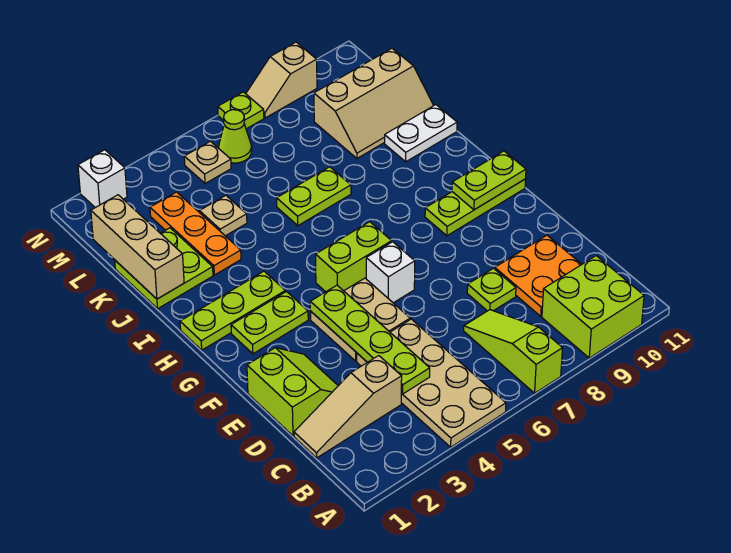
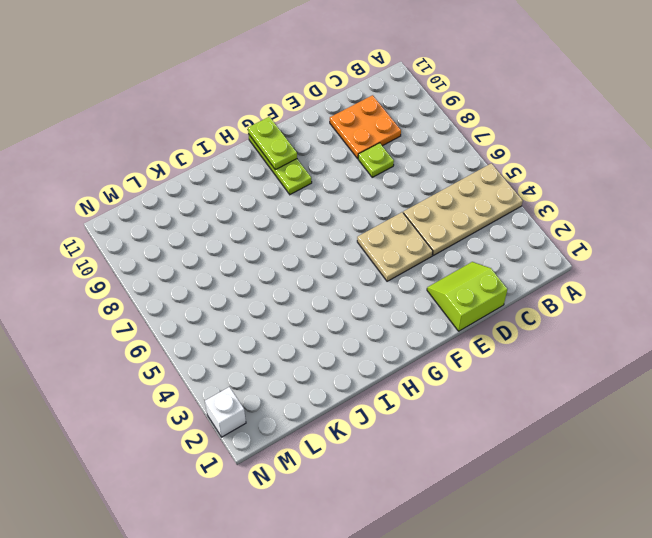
none -> lime 1x3 slope [464,310,562,393]
none -> lime 2x2 brick [542,256,644,358]
none -> tan 1x3 slope [294,356,402,458]

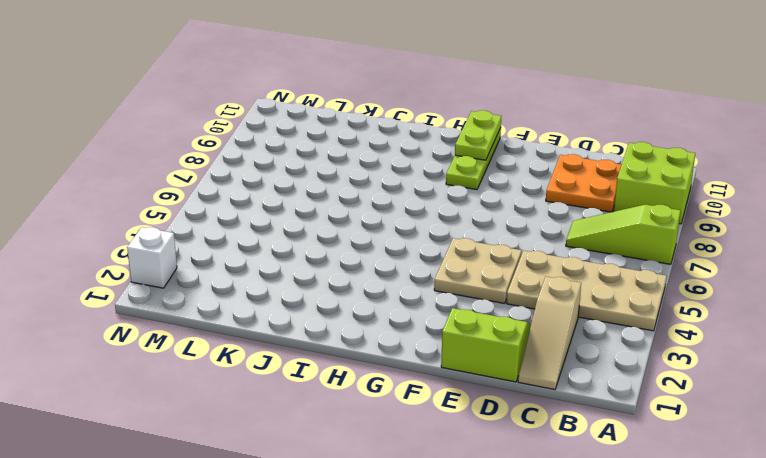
none -> lime 1x1 plate [467,268,516,311]
none -> white 1x1 brick [366,242,415,303]
none -> lime 1x2 plate [231,292,308,354]

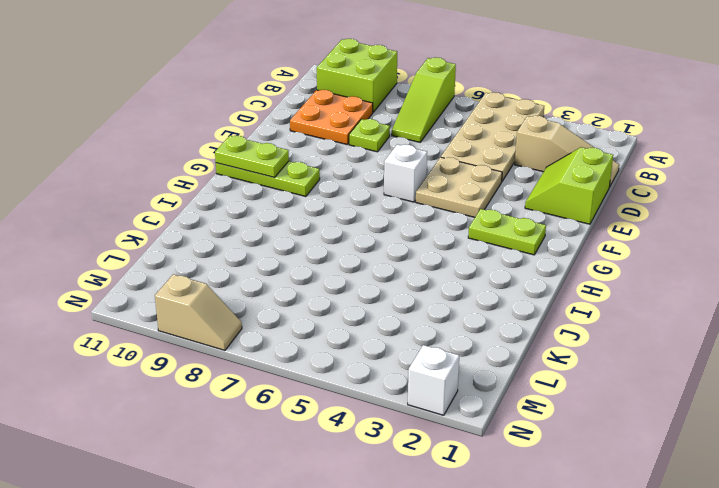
none -> lime 1x2 brick [316,222,392,292]
none -> lime 1x3 plate [180,271,285,350]
none -> lime 2x2 plate [115,228,213,309]

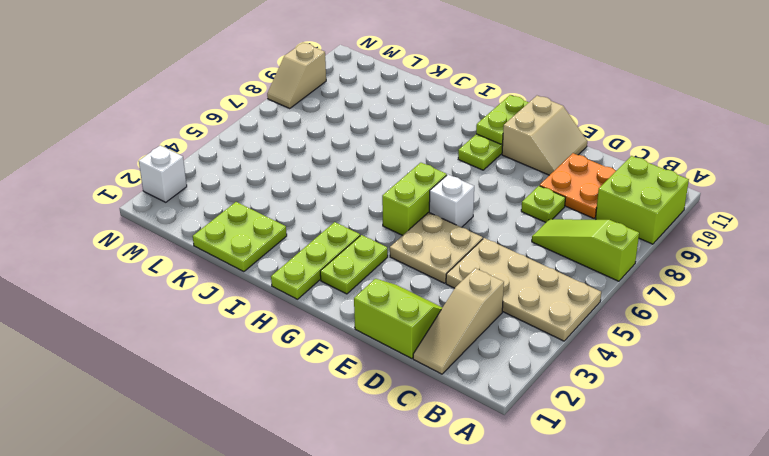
tan 2x2 slope [502,96,587,175] -> none
none -> orange 1x3 plate [150,192,241,275]
none -> lime 1x2 plate [277,167,351,226]
none -> white 1x2 plate [385,105,457,162]

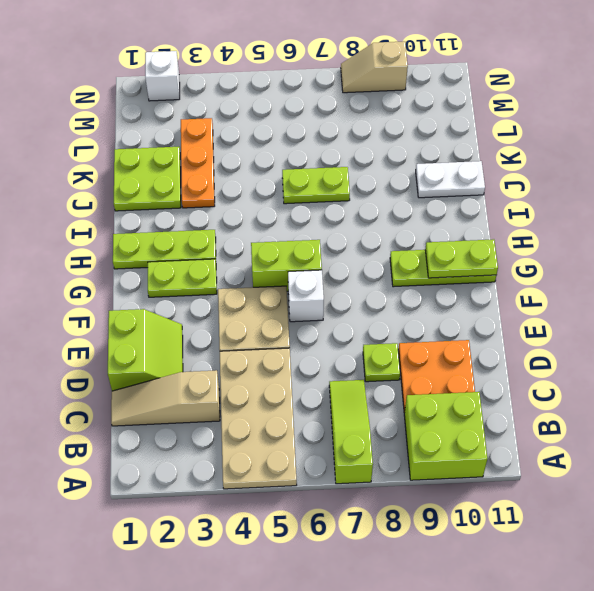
none -> tan 1x1 plate [199,195,247,236]
none -> tan 2x3 slope [314,49,434,158]
none -> tan 1x1 plate [184,141,231,183]

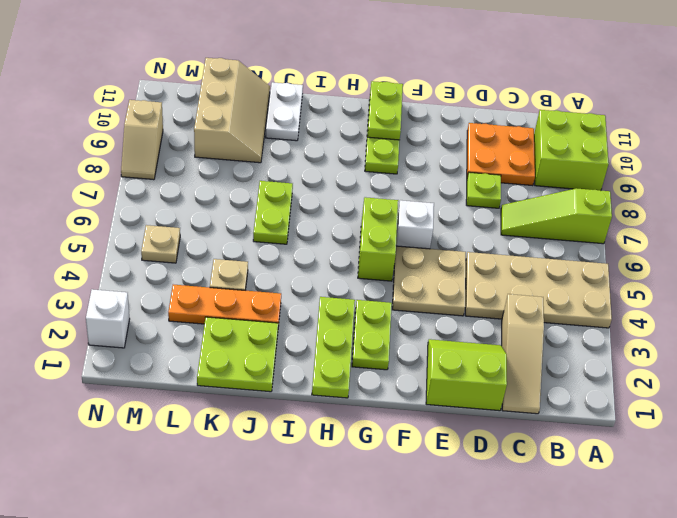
none -> lime 1x1 cone [219,110,252,163]
none -> lime 1x1 plate [218,92,264,129]
none -> lime 1x4 plate [310,285,430,394]

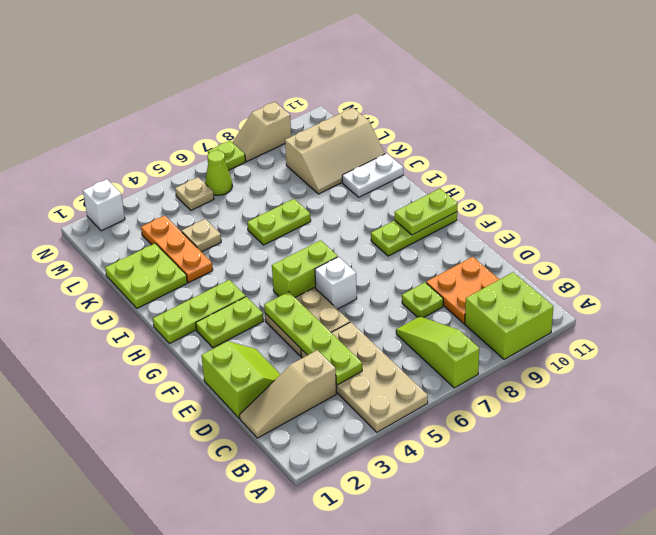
none -> tan 1x3 brick [91,195,184,299]

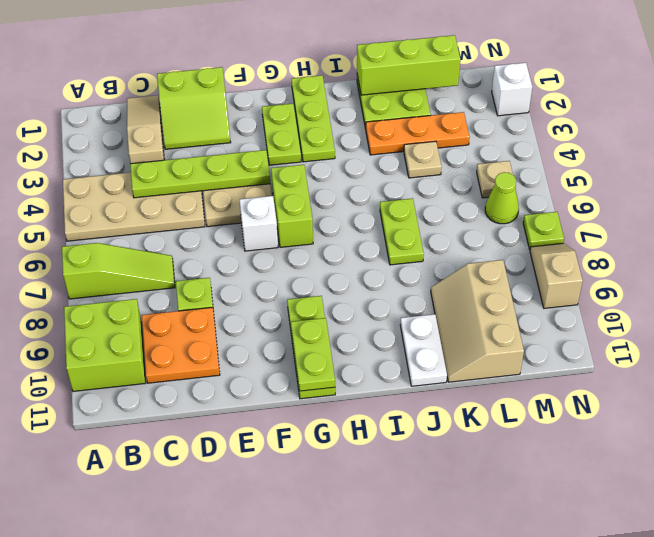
lime 1x3 brick [357,35,460,95] -> tan 1x3 brick [91,195,184,299]

